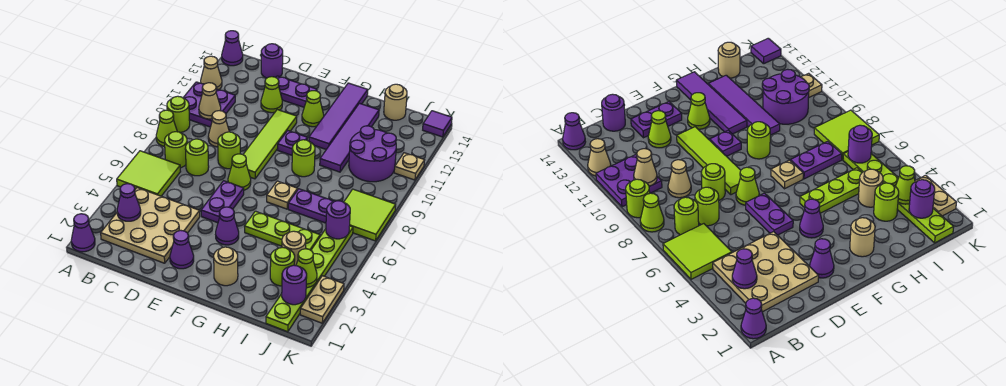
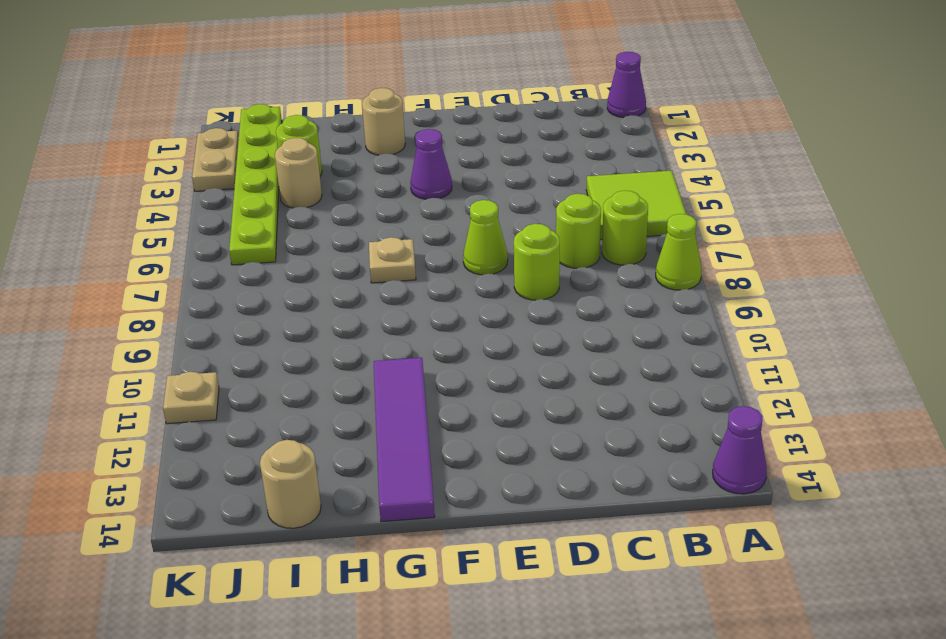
none -> lime 1x1 round brick [167,96,190,133]
none -> purple 2x2 plate [183,82,235,127]
none -> tan 1x1 cone [201,56,222,90]
none -> tan 3x3 plate [101,188,200,263]

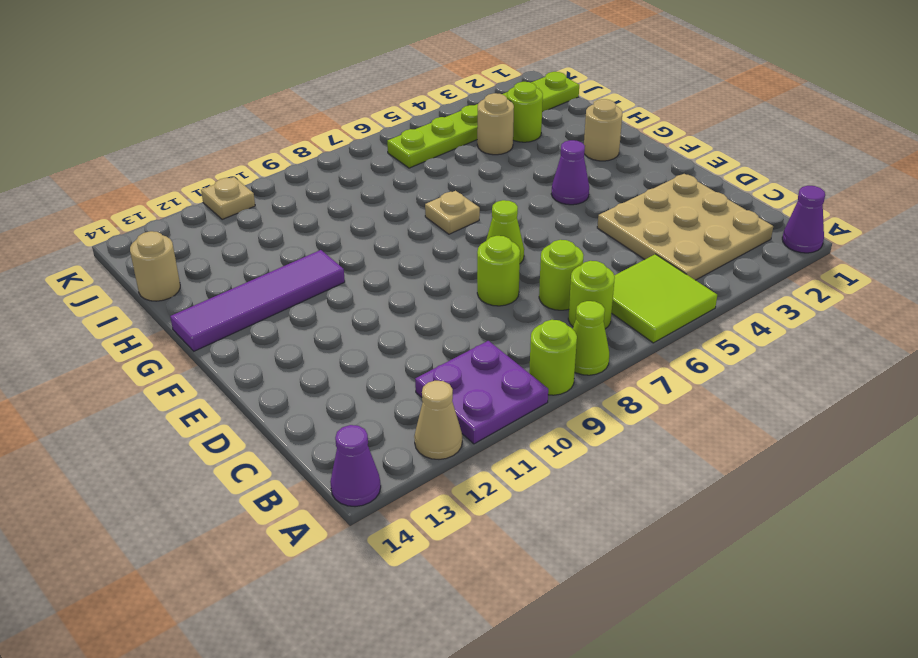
none -> tan 1x1 cone [208,111,229,147]
none -> purple 1x1 round brick [261,44,283,78]
none -> lime 1x1 cone [261,77,282,113]
none -> purple 1x2 plate [276,76,317,107]

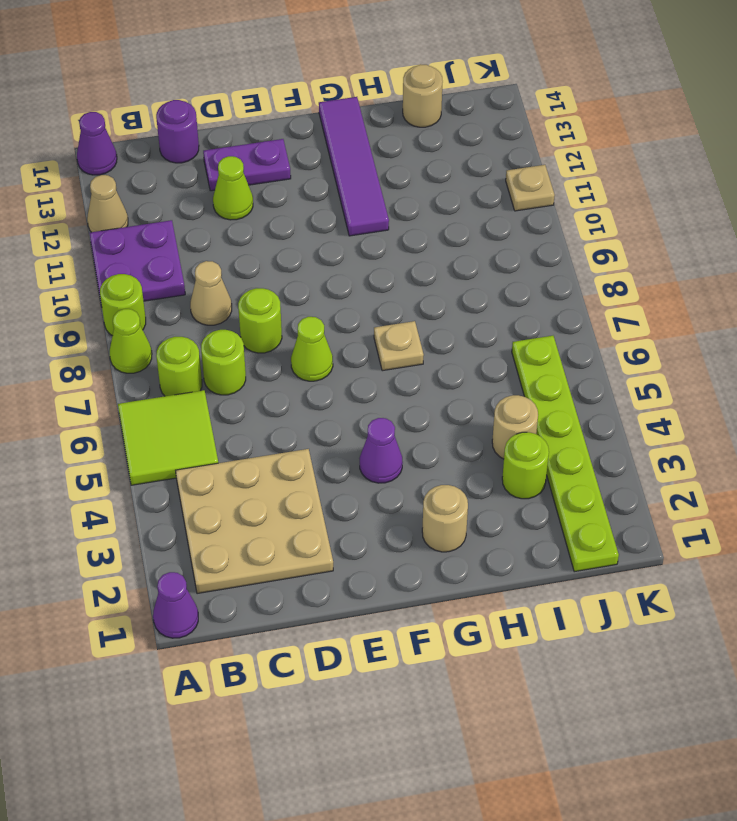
none -> purple 1x1 cone [170,230,194,269]
none -> purple 1x2 plate [201,181,244,223]
none -> lime 1x4 tile [243,110,297,179]
none -> purple 1x1 plate [278,131,307,155]

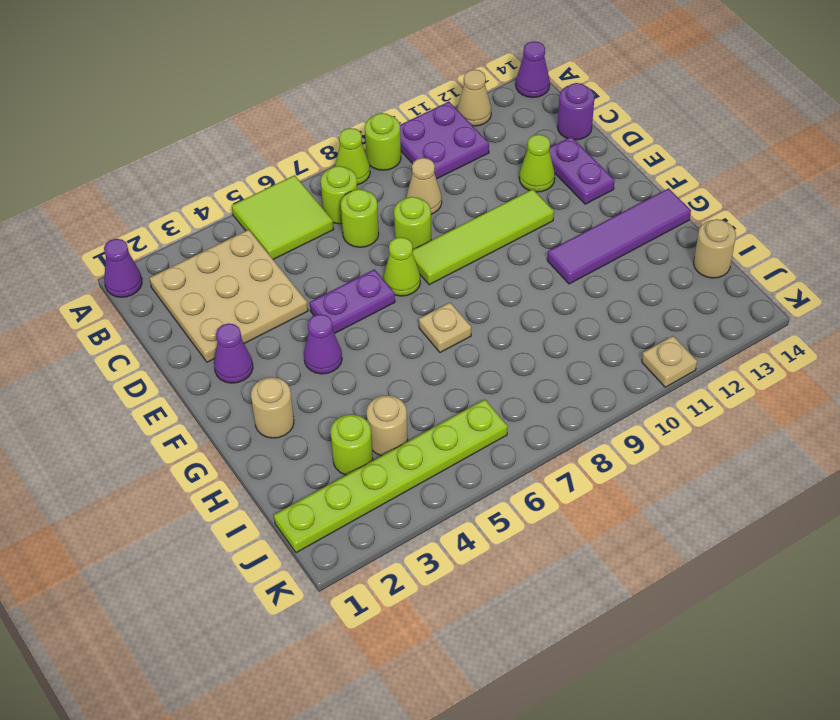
none -> purple 1x1 plate [278,131,307,155]
none -> lime 1x1 cone [302,91,324,127]
none -> lime 1x3 plate [245,211,320,250]
none -> lime 1x1 round brick [292,140,315,177]

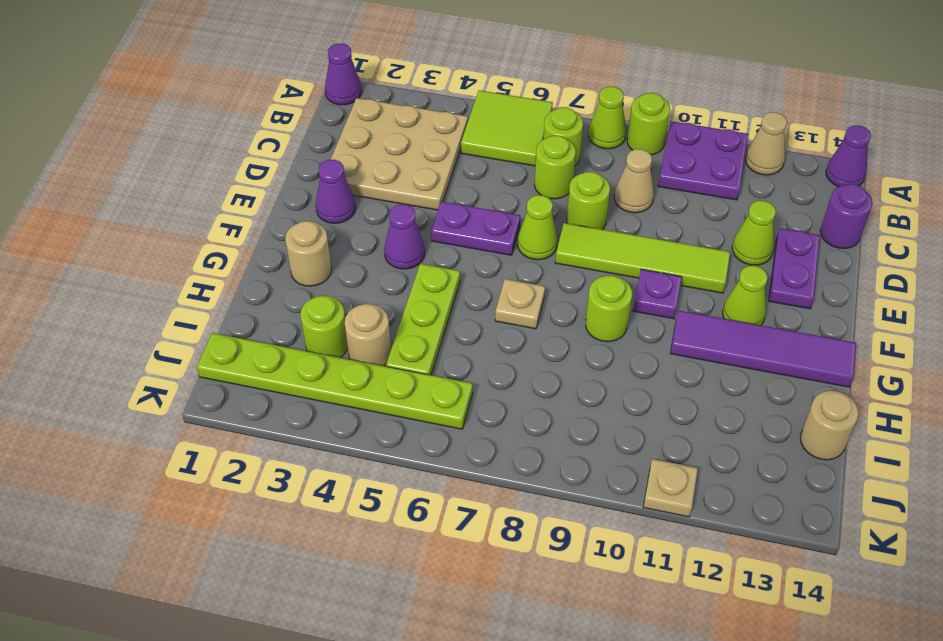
none -> purple 1x2 plate [288,189,334,223]
none -> purple 1x4 tile [320,103,379,172]
none -> purple 2x2 round brick [349,126,396,182]
none -> lime 2x2 tile [344,189,396,241]

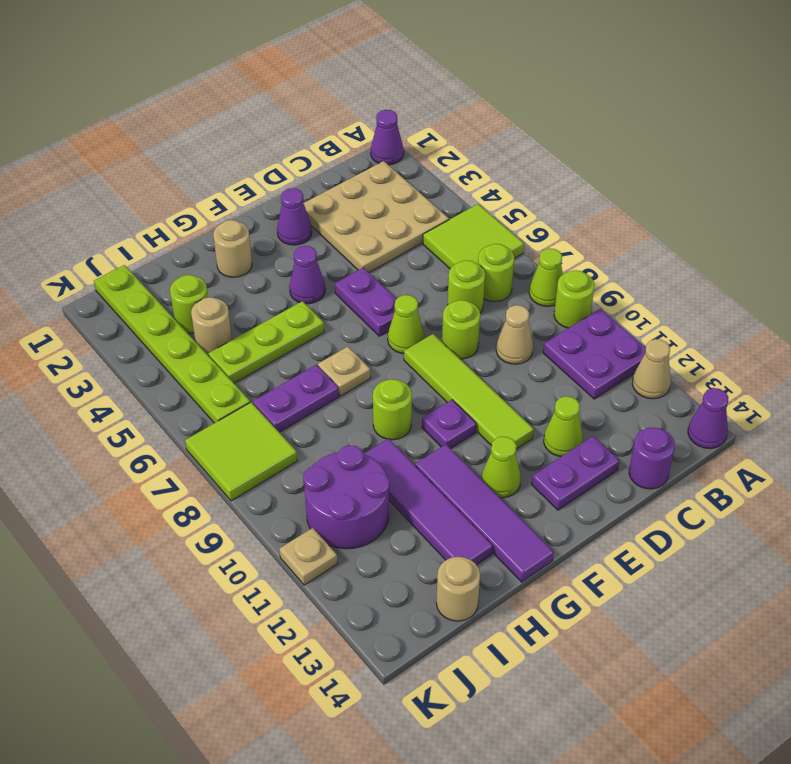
none -> tan 1x2 plate [300,276,344,323]
none -> purple 1x1 tile [423,111,452,137]
none -> purple 1x1 cone [117,184,141,221]
none -> tan 1x1 cone [199,83,221,119]

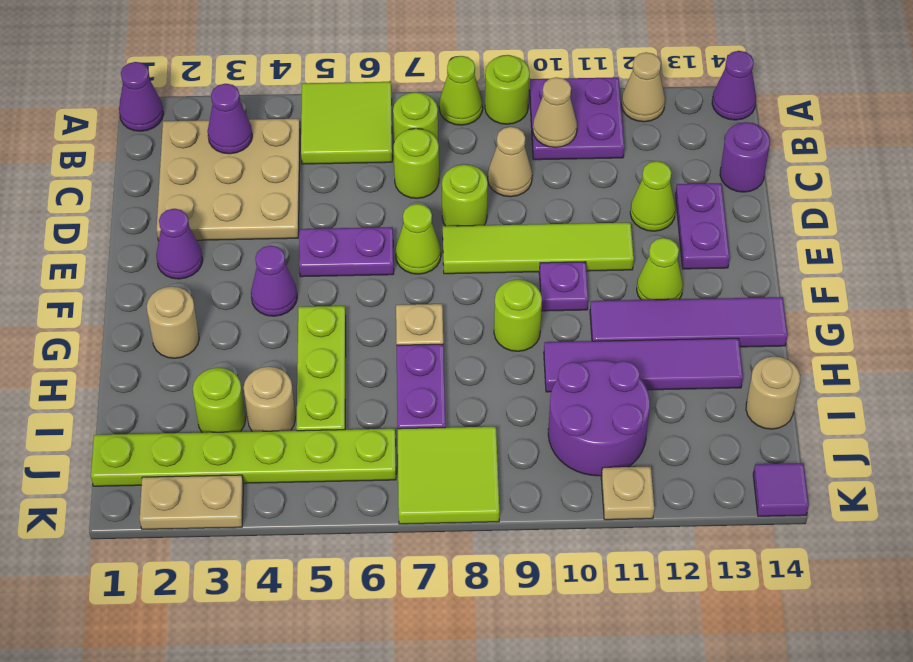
none -> purple 1x1 round brick [282,265,307,305]
none -> lime 1x1 cone [296,249,317,288]
none -> purple 1x1 round brick [326,201,350,239]

